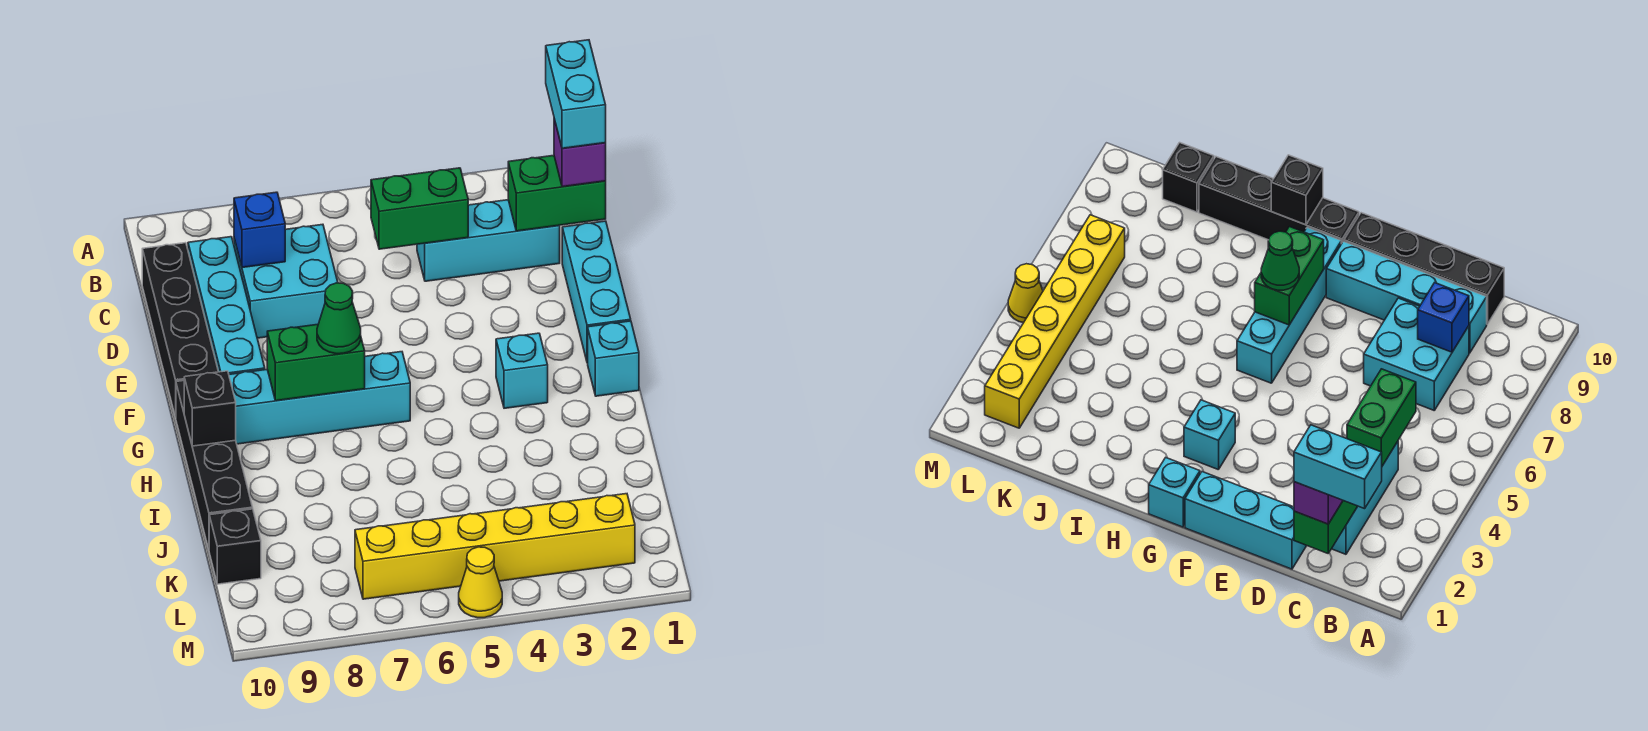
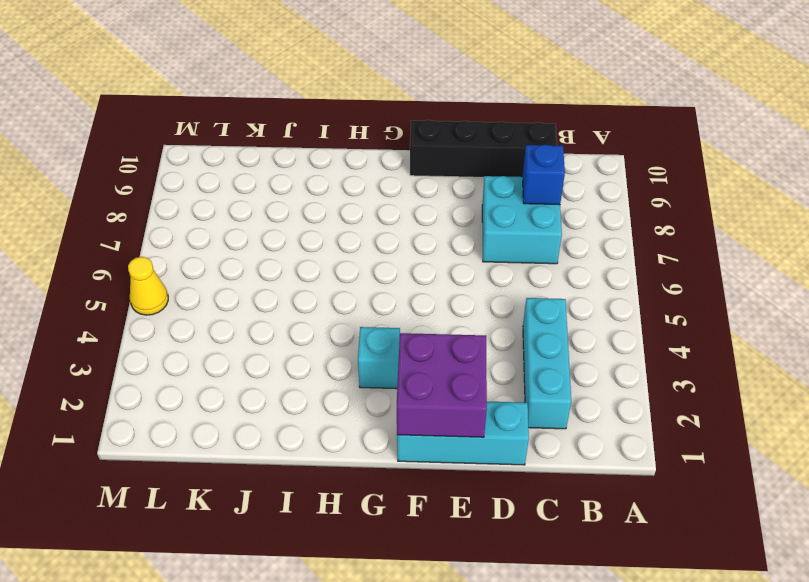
purple 2x2 brick [397,333,487,437] -> none
none -> cyan 1x4 brick [188,237,265,374]
none -> cyan 1x1 brick [588,321,639,396]
none -> cyan 1x4 brick [229,352,410,444]

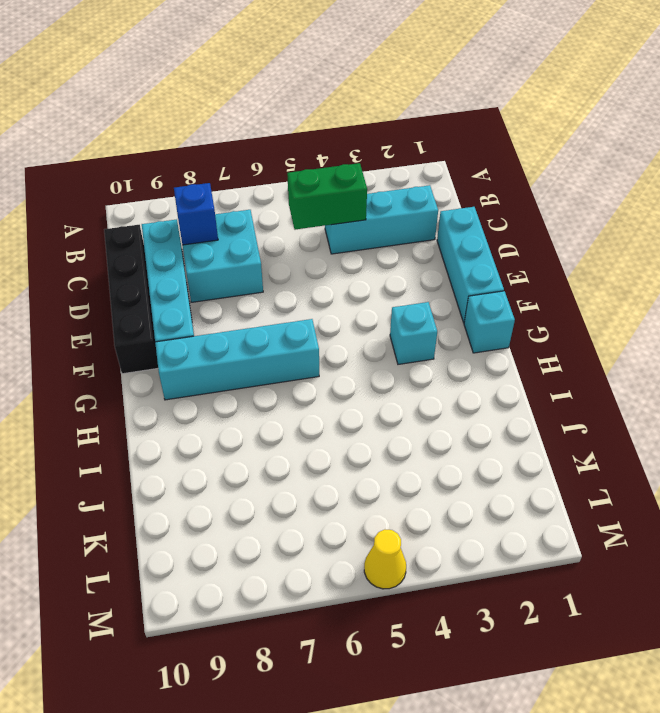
none -> black 1x4 brick [176,381,253,549]
none -> black 1x1 brick [209,509,261,584]
none -> yellow 1x6 brick [355,494,635,599]

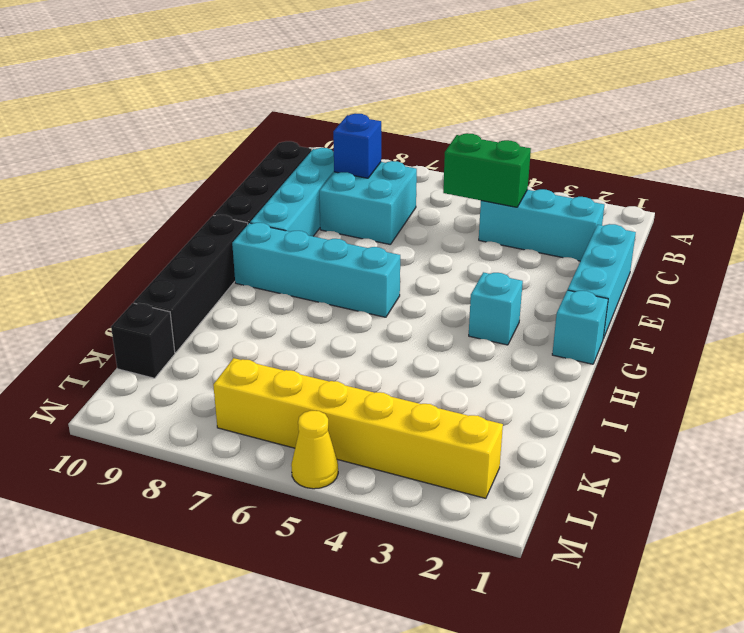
none -> green 1x2 brick [508,155,606,231]
none -> green 1x2 brick [267,324,365,401]
none -> black 1x1 brick [184,371,236,446]

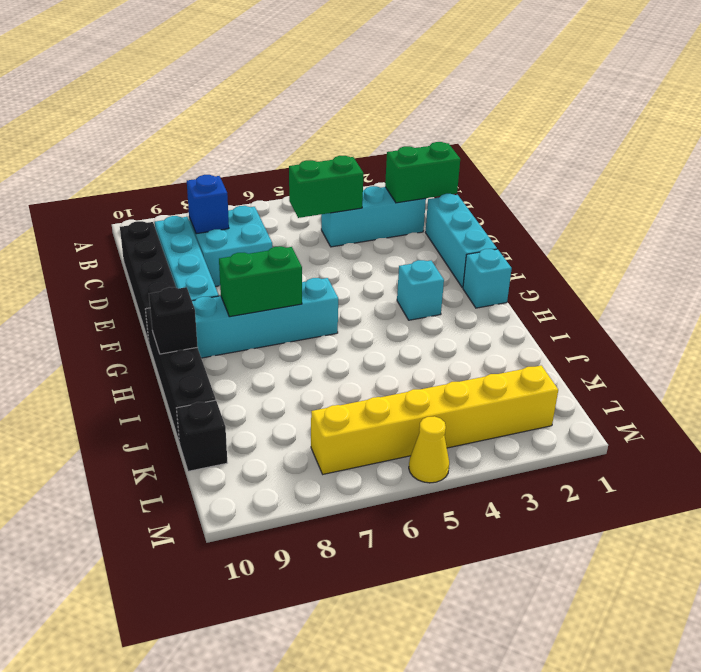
none -> purple 1x1 brick [554,119,606,187]
none -> green 1x1 cone [317,283,361,354]
none -> cyan 1x2 brick [546,40,606,148]

